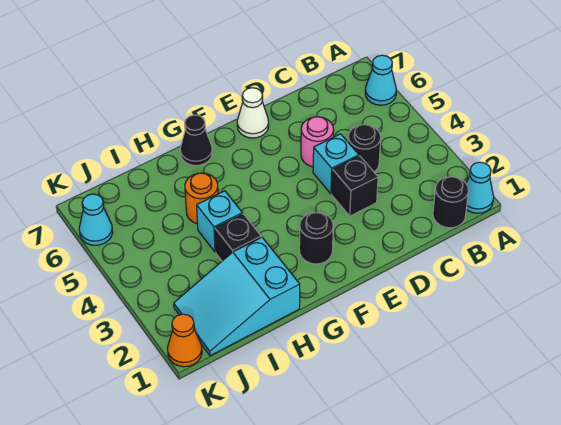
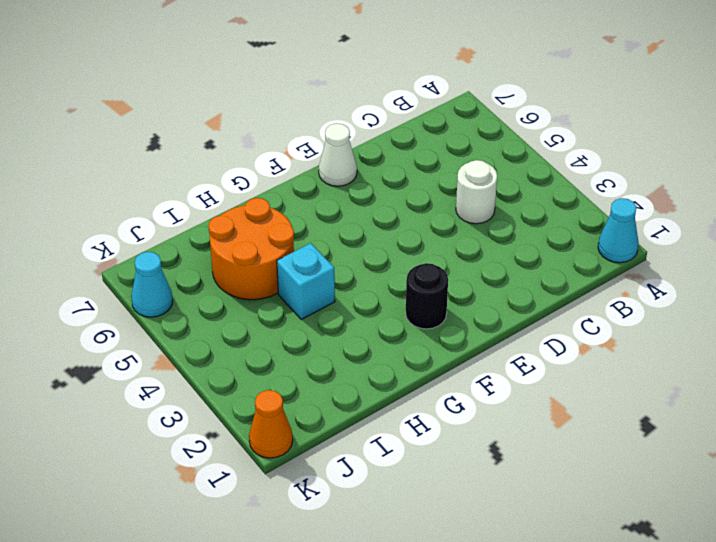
white 1x1 round brick [456,160,497,224] -> black 1x1 round brick [348,124,381,172]
orange 2x2 round brick [208,198,294,300] -> orange 1x1 round brick [185,173,218,224]
none -> cyan 1x1 cone [365,55,396,105]
none -> black 1x1 round brick [433,177,468,228]
none -> black 1x1 brick [332,156,378,216]

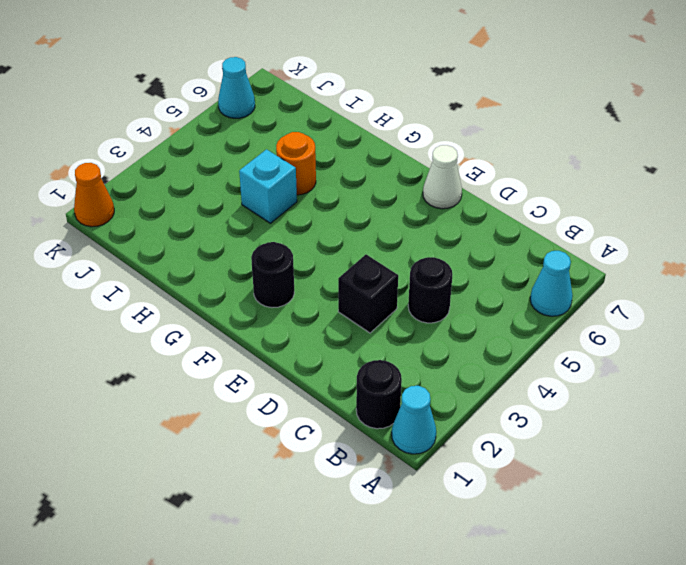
none -> cyan 1x1 brick [313,134,359,194]
none -> pink 1x1 round brick [301,117,334,167]
none -> black 1x1 cone [180,115,212,166]

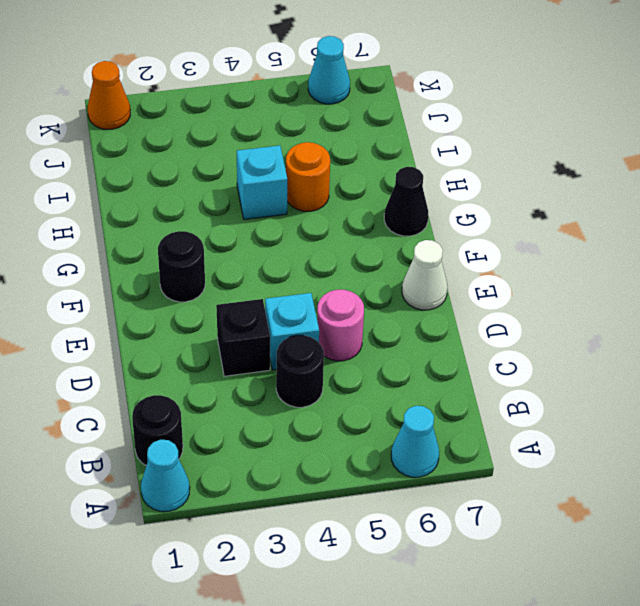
none -> cyan 2x3 slope [174,237,300,356]
none -> black 1x1 brick [215,214,261,261]

